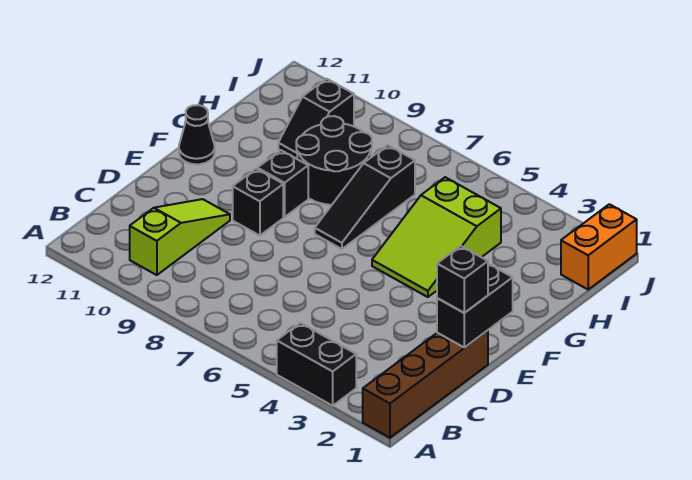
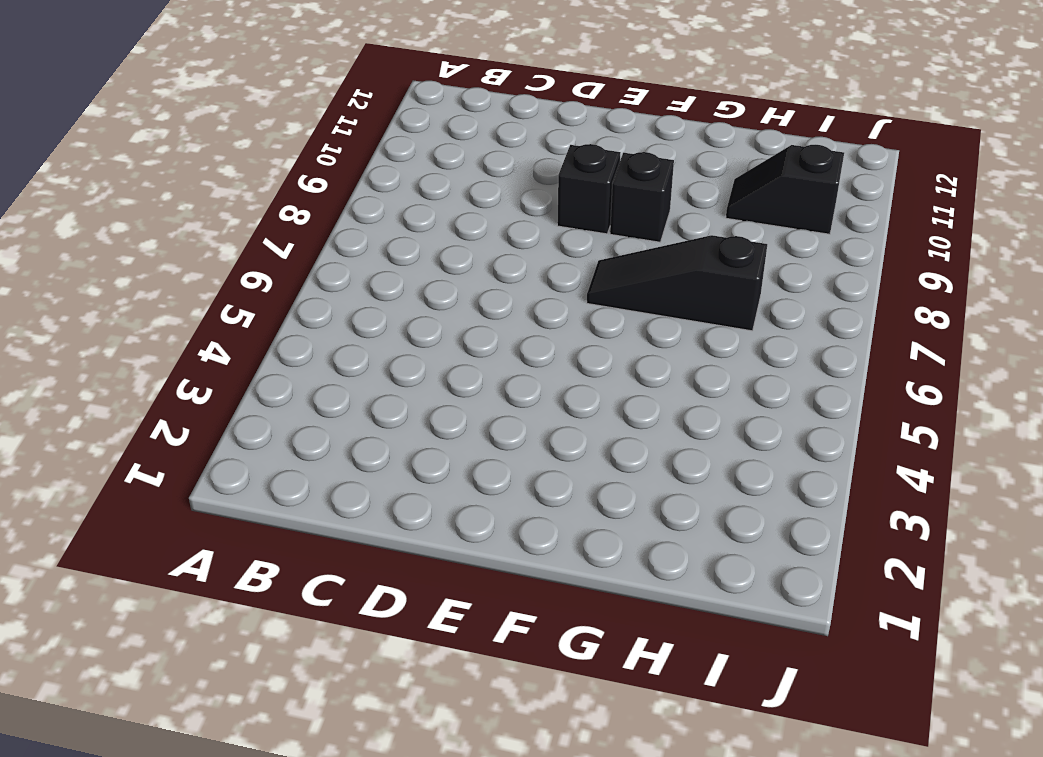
none -> brown 1x4 brick [363,330,488,438]
none -> black 1x2 brick [277,323,356,406]
none -> lime 1x3 slope [130,199,230,275]

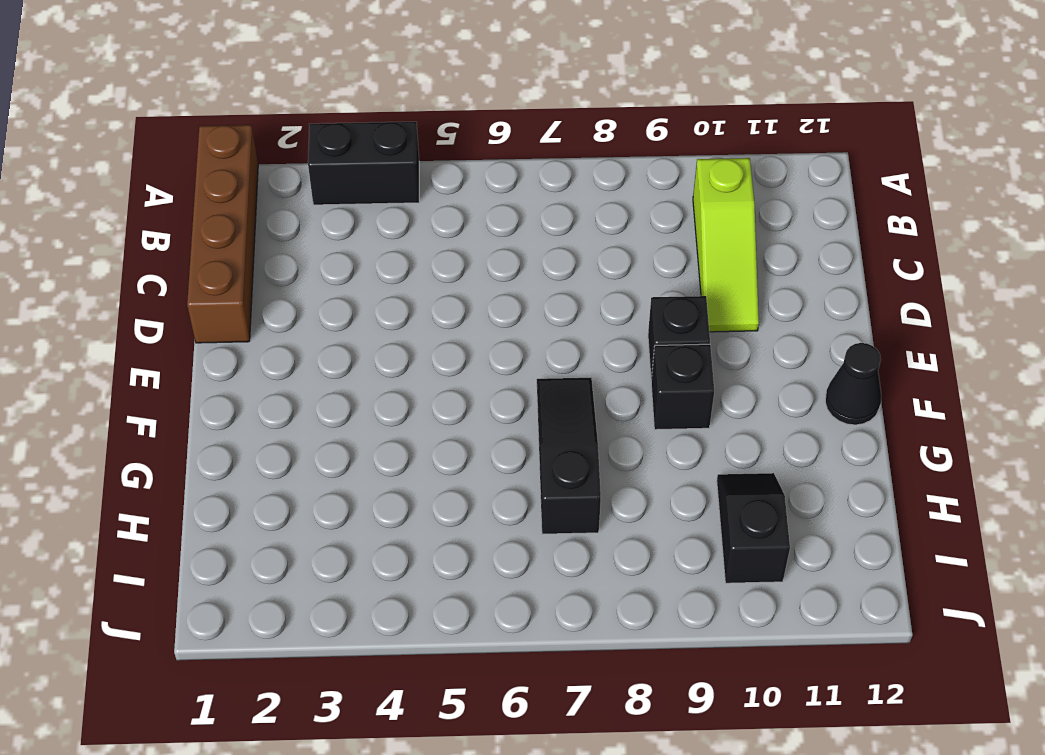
none -> lime 2x3 slope [372,177,501,297]
none -> black 2x2 round brick [296,116,372,205]
none -> orange 1x2 brick [561,204,637,289]

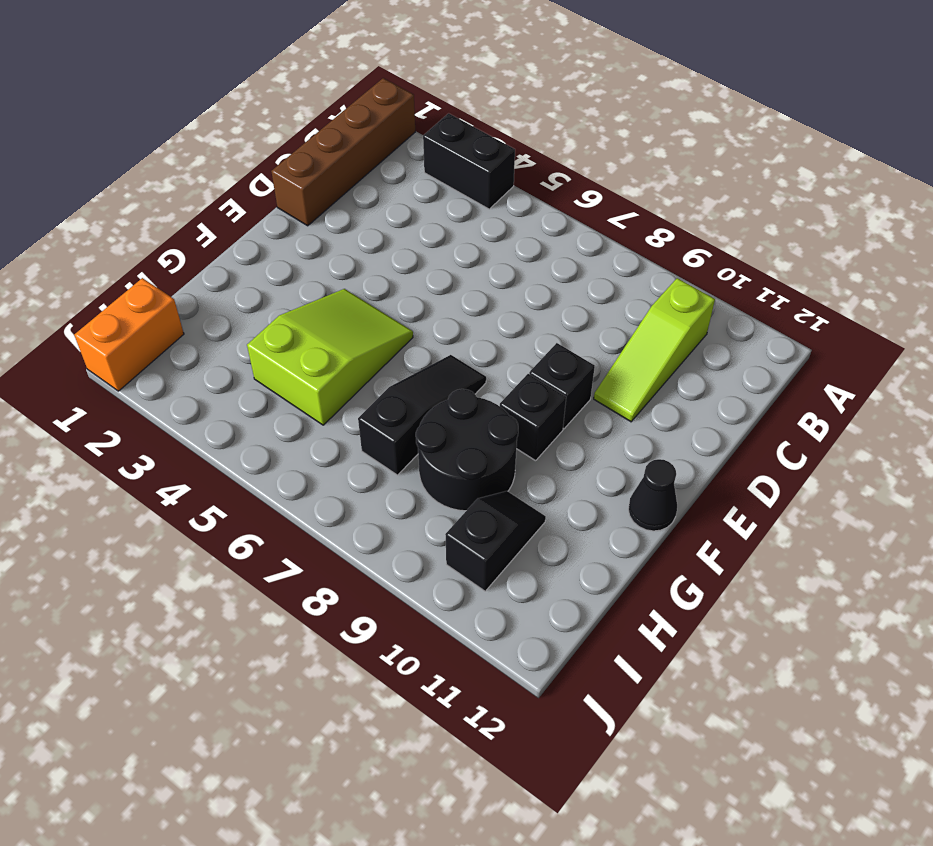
none -> black 1x2 brick [437,264,513,348]
none -> black 1x1 brick [437,246,488,313]

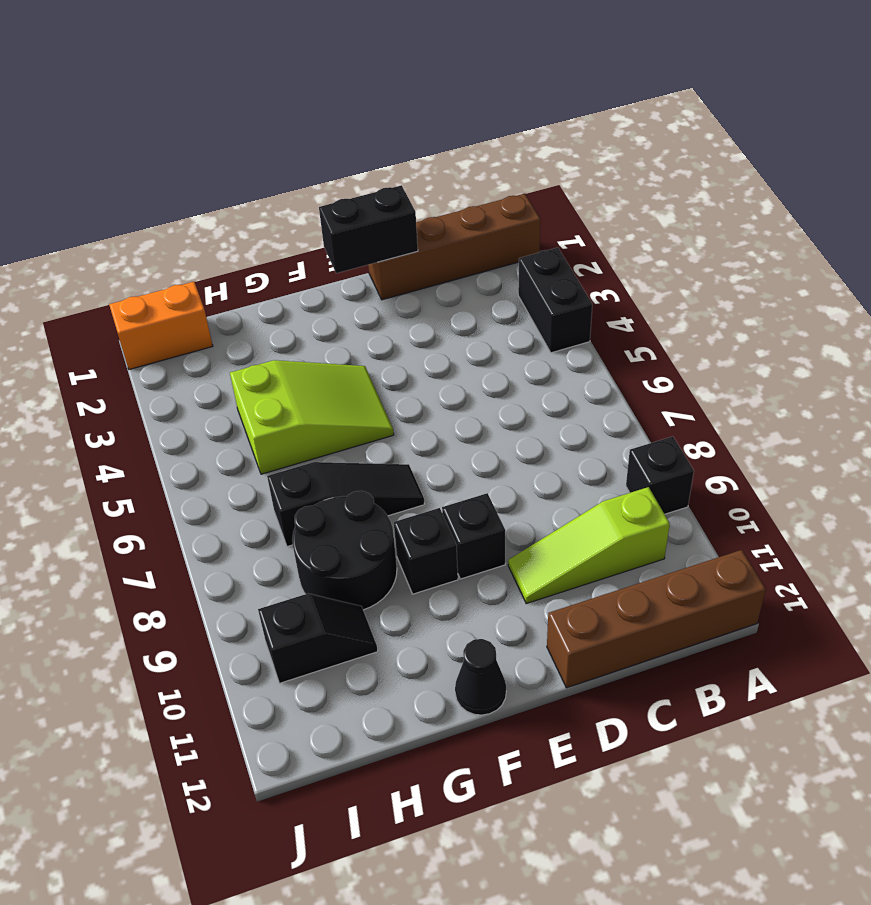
black 1x1 brick [626,436,694,514] -> black 1x1 brick moved to [437,246,488,313]
brown 1x4 brick [547,550,766,688] -> none

